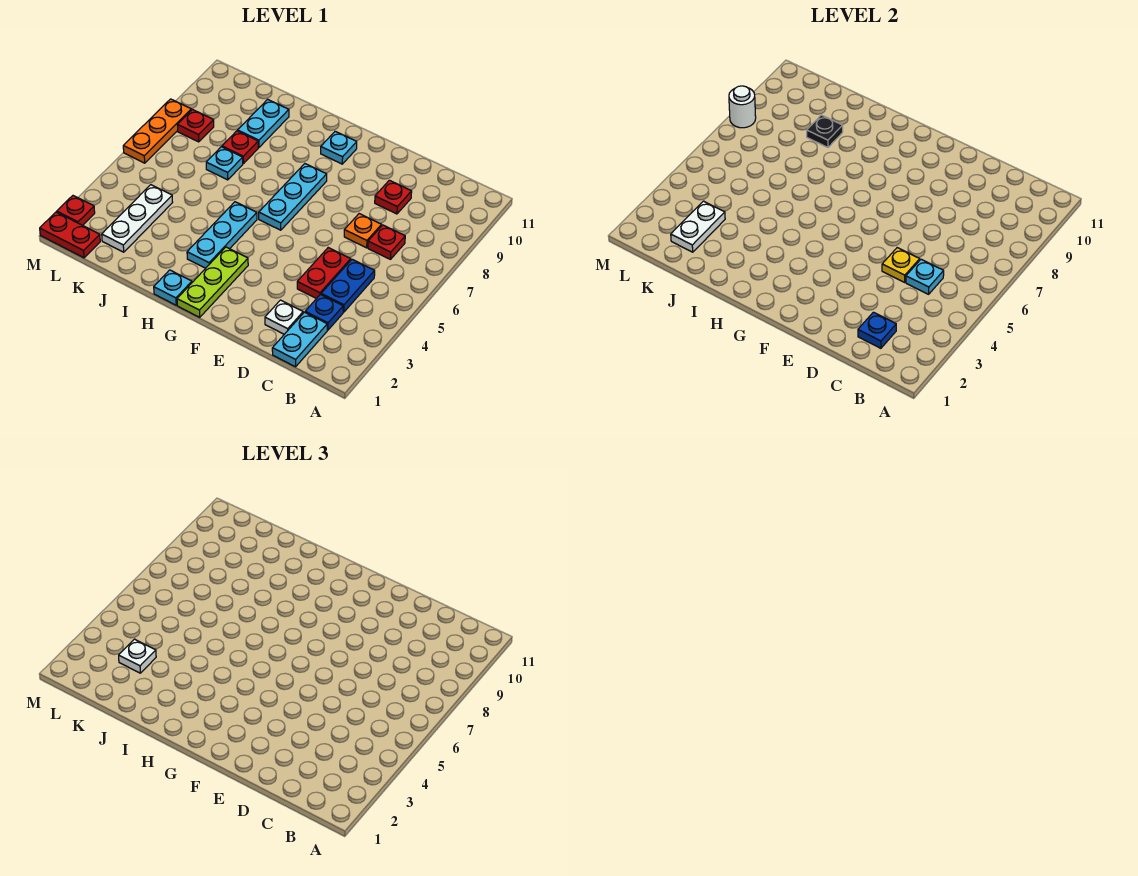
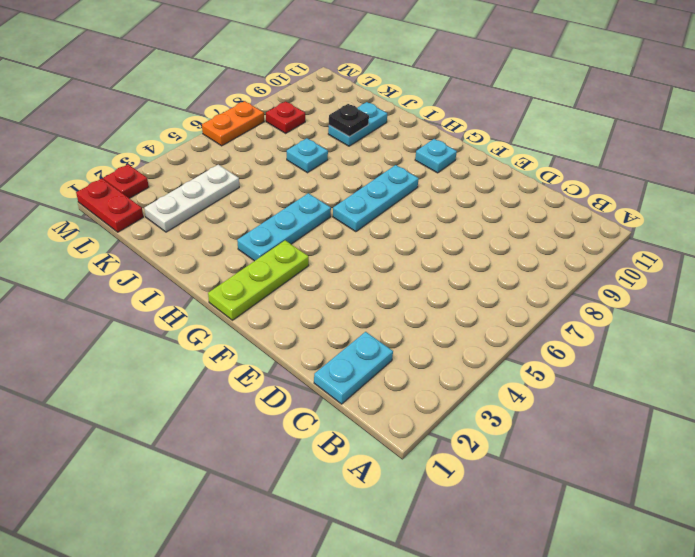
orange 1x2 plate [202,101,264,146] -> orange 1x3 plate [123,99,191,163]
none -> blue 1x1 plate [305,295,343,330]
none -> blue 1x2 plate [321,259,375,312]
none -> red 1x1 plate [368,225,405,259]

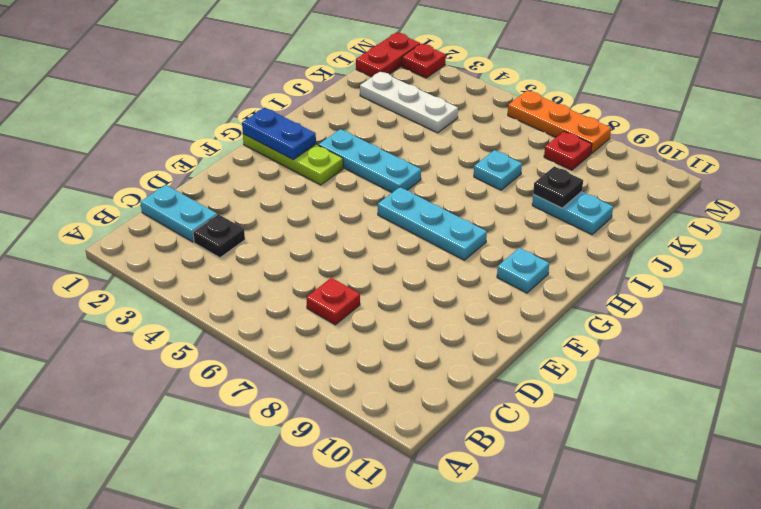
black 1x1 plate [193,214,245,258] -> blue 1x1 plate [305,295,343,330]
blue 1x2 plate [242,108,316,160] -> blue 1x2 plate moved to [321,259,375,312]
none -> white 1x1 plate [265,300,303,334]
none -> red 1x2 plate [297,248,351,299]
none -> orange 1x1 plate [344,214,381,248]

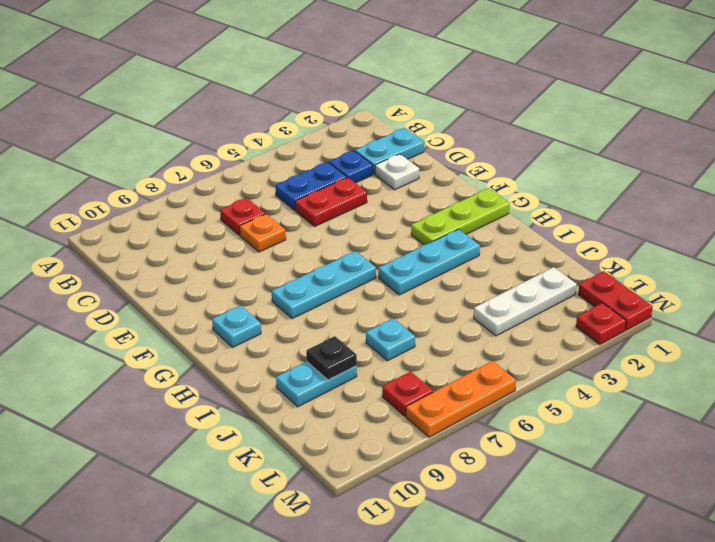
none -> red 1x1 plate [375,180,412,214]
none -> cyan 1x1 plate [154,270,192,305]
none -> red 1x1 plate [222,131,258,164]

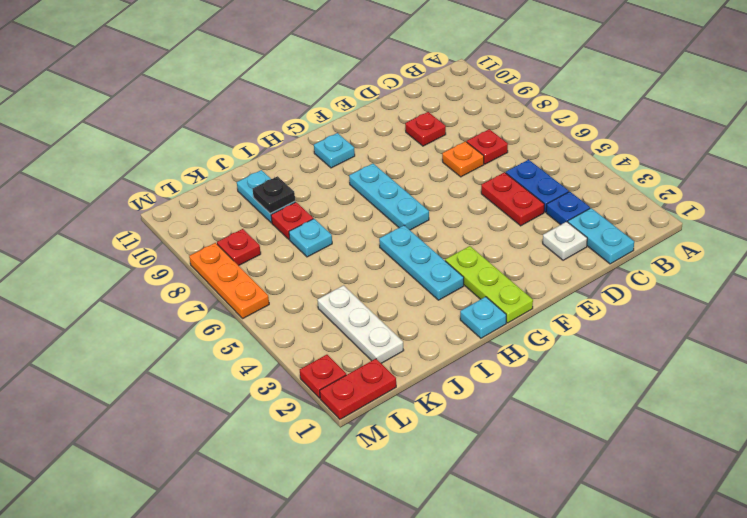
none -> blue 1x1 plate [858,312,896,348]
none -> cyan 1x1 plate [906,259,944,294]
none -> yellow 1x1 plate [882,248,920,282]

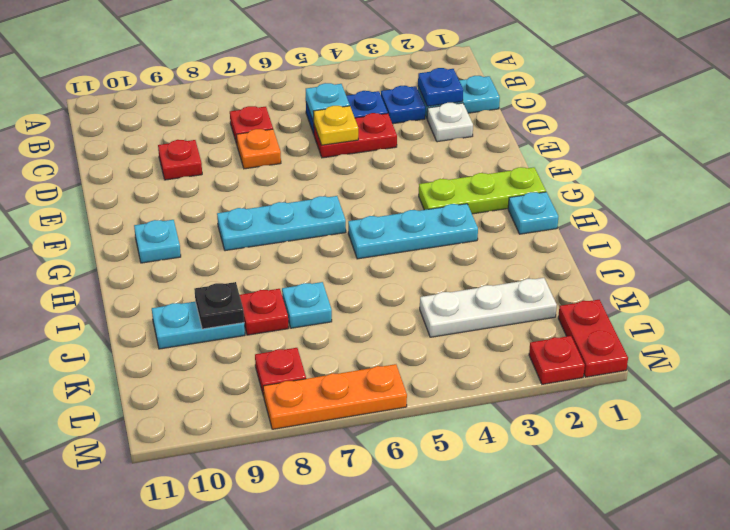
none -> white 1x2 plate [671,201,725,252]
none -> white 1x1 round brick [729,86,756,128]
none -> white 1x1 plate [119,639,156,673]

